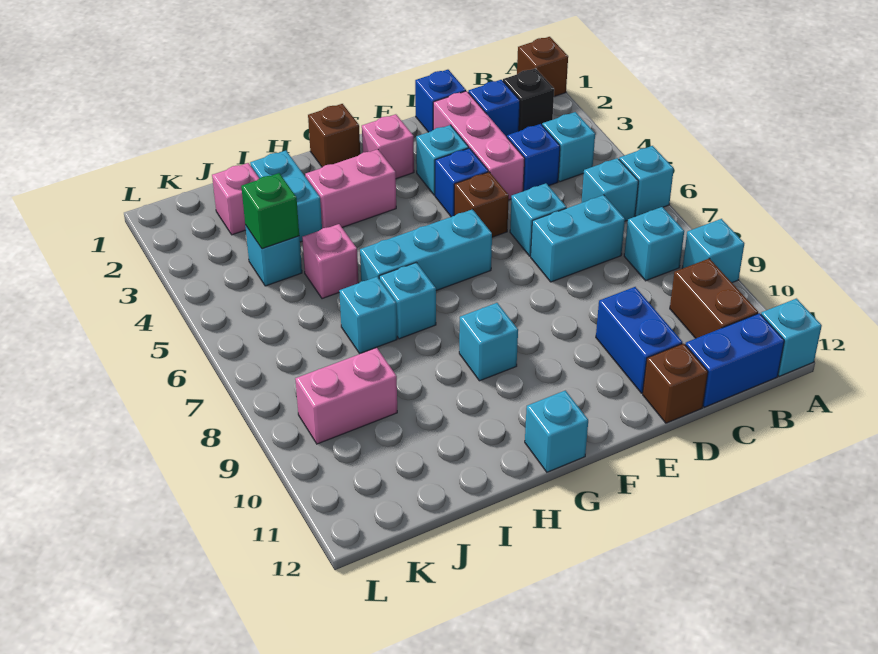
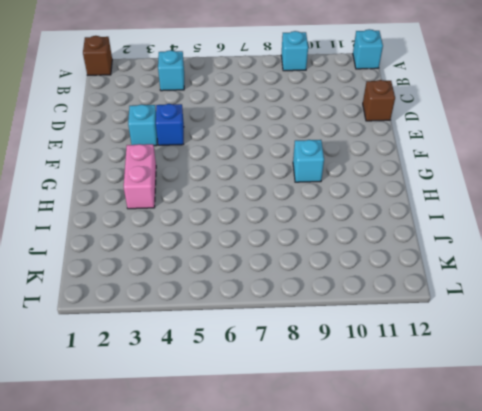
none -> cyan 1x1 brick [619,146,674,216]
none -> black 1x1 brick [503,68,554,131]
none -> cyan 1x1 brick [581,158,638,221]
none -> cyan 1x1 brick [624,207,684,281]

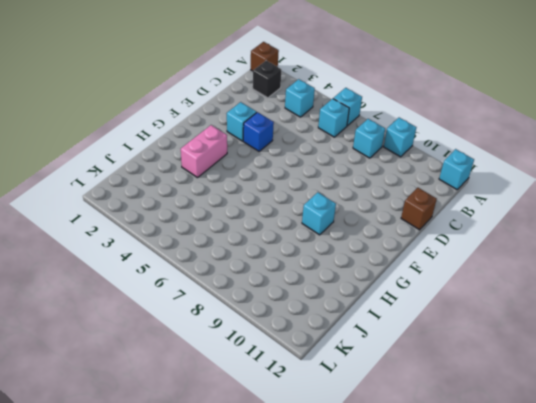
none -> brown 1x2 brick [670,258,758,338]
none -> blue 1x2 brick [685,313,784,407]
none -> blue 1x1 brick [468,80,520,137]
none -> blue 1x1 brick [507,124,560,191]

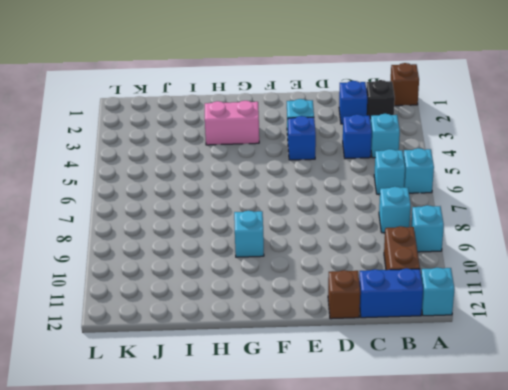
none -> cyan 1x2 brick [531,195,625,282]
none -> blue 1x1 brick [415,70,466,132]
none -> pink 1x3 brick [433,91,525,200]
none -> cyan 1x1 brick [510,183,566,256]

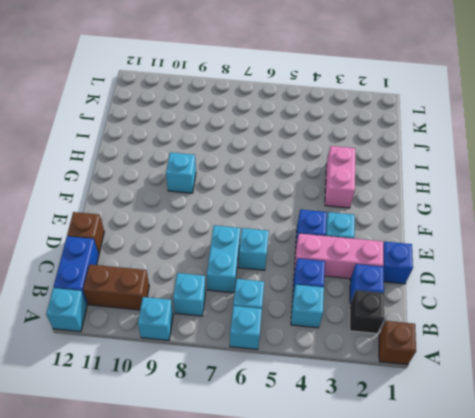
none -> blue 1x2 brick [596,287,683,393]
none -> brown 1x1 brick [454,172,509,237]
none -> pink 1x1 brick [362,114,414,179]
none -> cyan 1x3 brick [360,209,492,291]

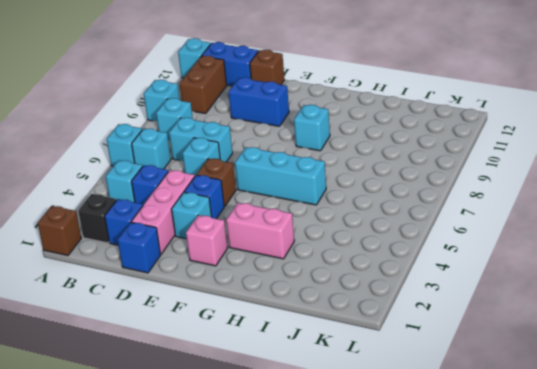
blue 1x2 brick [228,77,289,126] -> blue 1x2 brick turned to [596,287,683,393]
none -> brown 1x1 brick [308,104,360,167]
none -> cyan 1x1 brick [525,391,588,472]
none -> cyan 1x1 brick [379,262,436,339]
none -> cyan 1x2 brick [250,151,322,242]

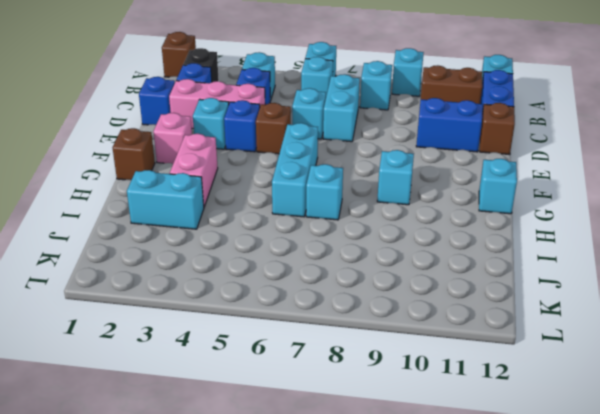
none -> pink 1x1 brick [302,224,359,299]
none -> cyan 1x1 brick [339,277,397,353]
none -> pink 1x1 brick [212,163,259,235]
none -> cyan 1x1 brick [245,225,302,286]

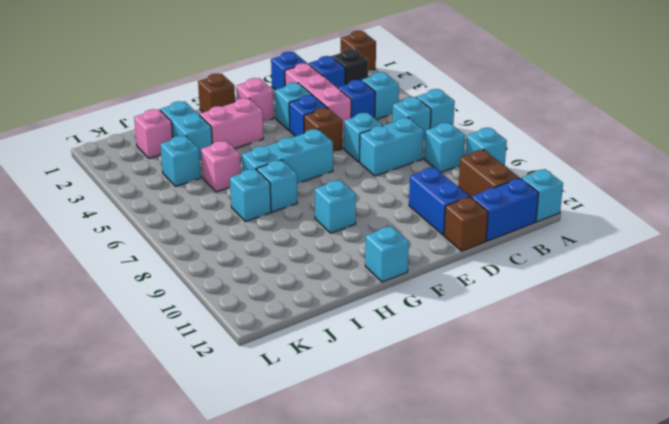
none -> pink 1x2 brick [295,348,397,444]
none -> green 1x1 brick [241,173,299,249]

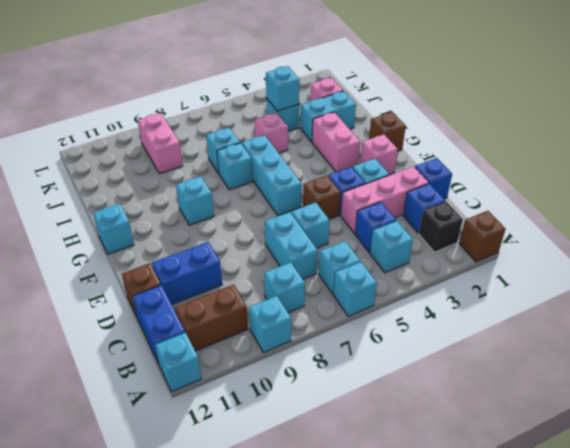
cyan 1x1 brick [266,66,299,111] -> green 1x1 brick [241,173,299,249]

